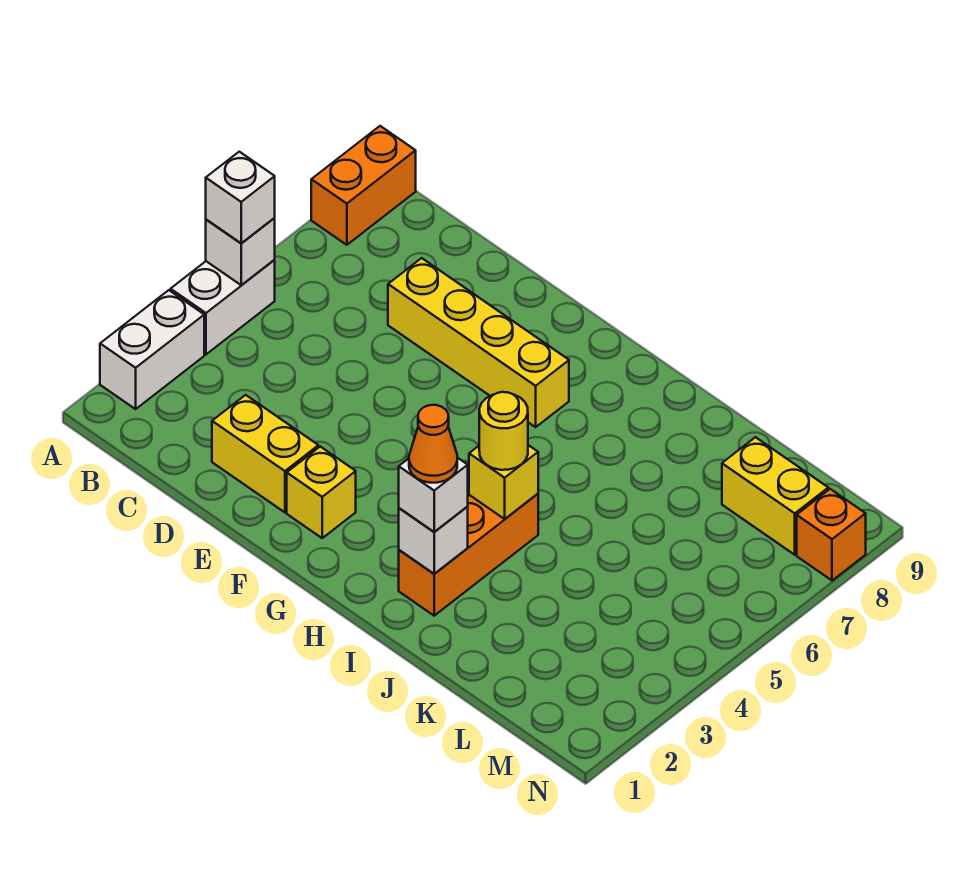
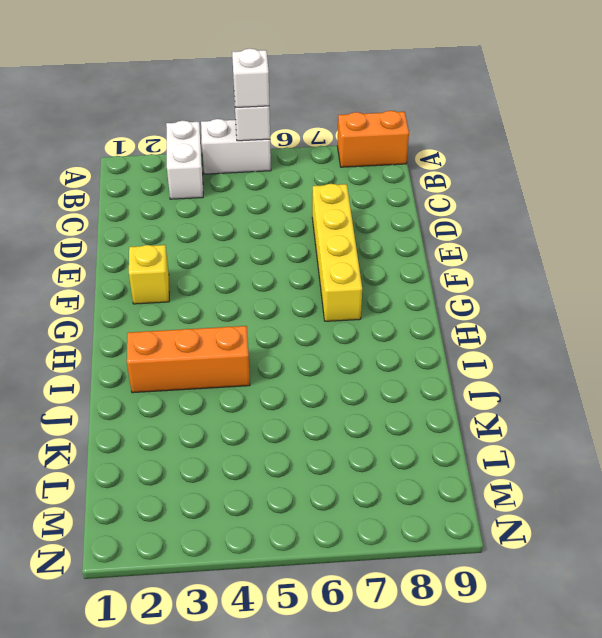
white 1x2 brick [166,121,203,199] -> white 1x2 brick turned to [100,290,204,409]
none -> yellow 1x2 brick [212,395,318,512]
none -> yellow 1x2 brick [722,437,828,555]
none -> orange 1x1 brick [797,489,866,581]

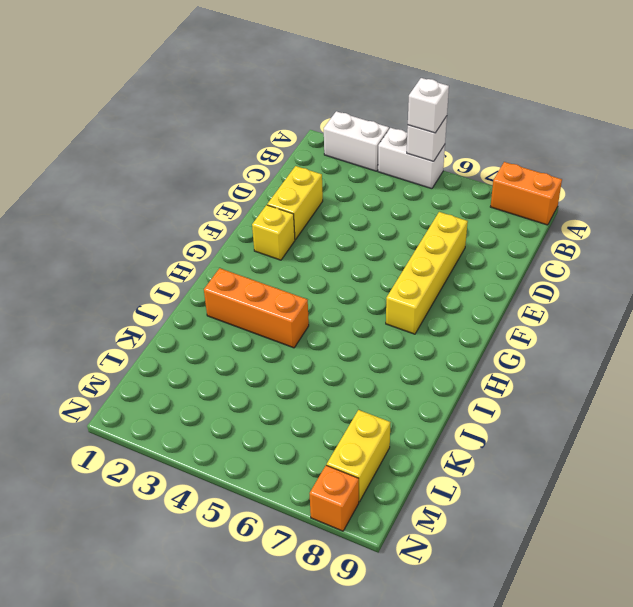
none -> white 1x1 brick [399,507,468,574]
none -> yellow 1x1 brick [469,445,538,519]
none -> white 1x1 brick [399,458,468,532]

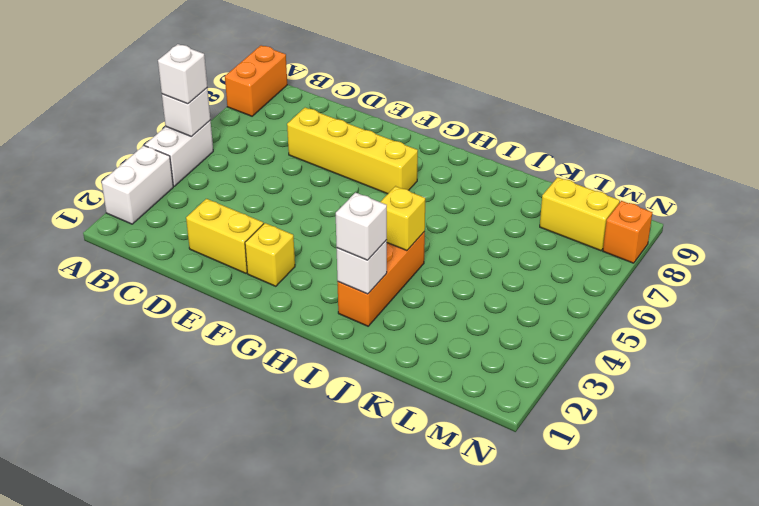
none -> yellow 1x1 round brick [479,392,528,470]
none -> orange 1x1 cone [409,405,457,483]

